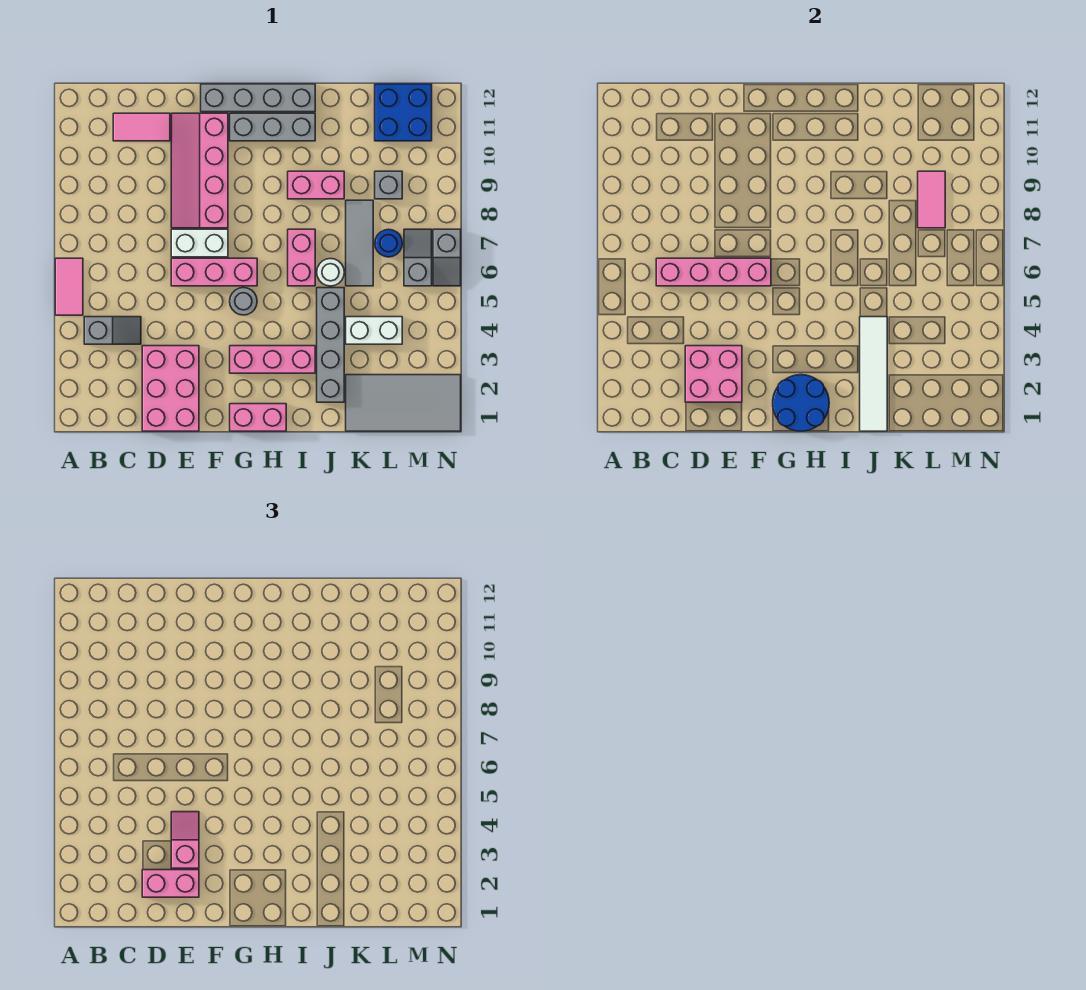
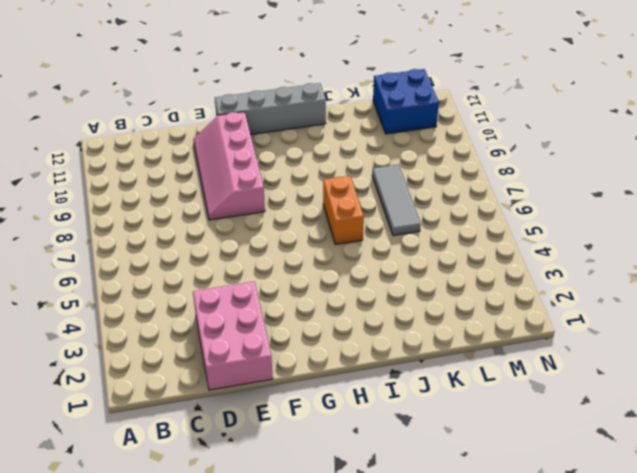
orange 1x2 brick [323,176,364,245] -> pink 1x2 brick [288,229,315,286]
none -> pink 1x2 tile [55,258,83,315]
none -> grey 1x2 slope [84,317,141,344]
none -> pink 1x2 tile [113,113,170,141]
none -> pink 1x3 brick [171,258,257,286]

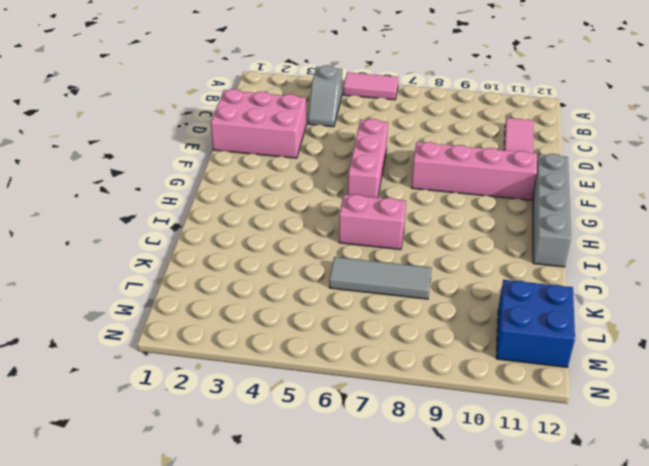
none -> white 1x2 brick [171,229,228,257]
none -> pink 1x2 brick [230,404,286,431]
none -> pink 1x3 brick [230,346,315,373]
none -> grey 1x1 round brick [230,288,257,315]

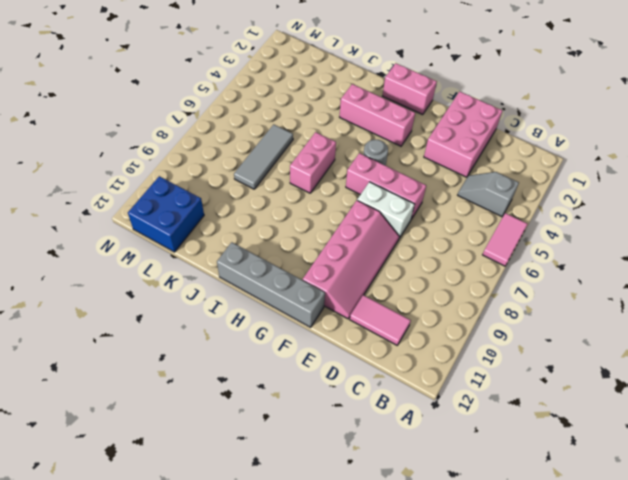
none -> grey 1x3 brick [230,113,315,141]
none -> pink 1x2 brick [288,171,344,199]
none -> grey 1x4 brick [317,288,344,402]
none -> white 1x1 round brick [317,259,344,286]

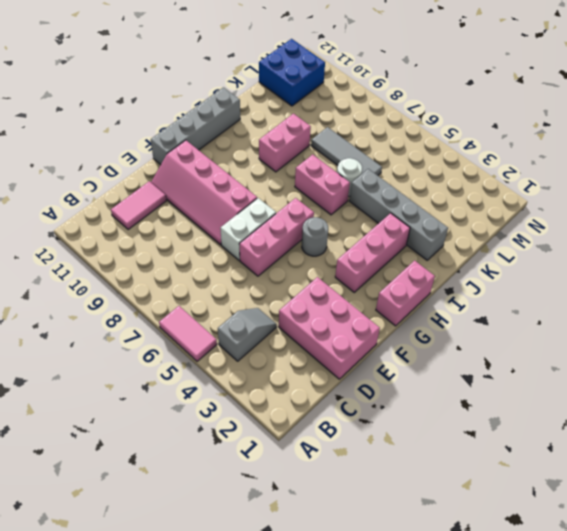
none -> grey 1x3 brick [230,113,315,141]
none -> grey 2x4 tile [346,375,461,431]
none -> white 1x2 brick [346,317,402,344]
none -> blue 1x1 round brick [375,229,402,257]

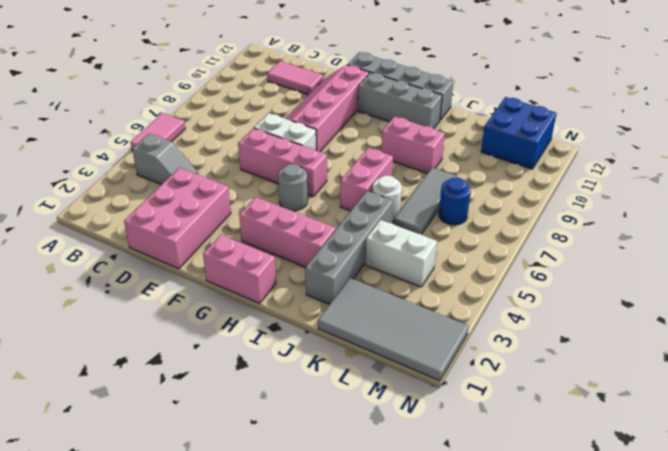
none -> grey 1x1 brick [375,171,402,199]
none -> grey 1x2 slope [404,229,432,286]
none -> grey 1x2 slope [433,229,461,286]
none -> pink 1x4 brick [656,258,771,286]

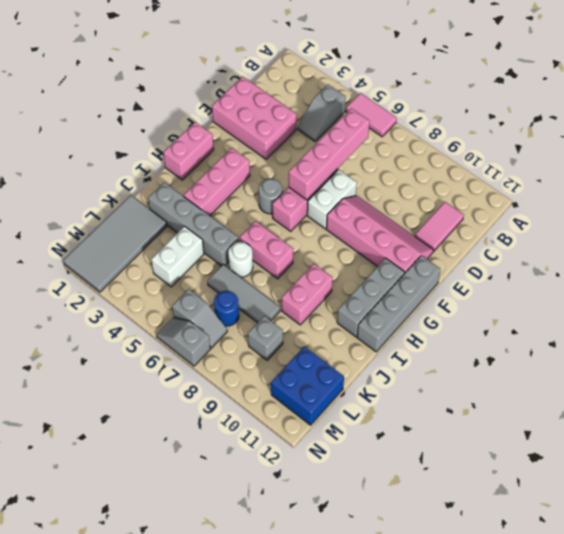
none -> pink 2x2 brick [685,346,742,402]
none -> blue 2x2 round brick [773,375,829,431]
none -> white 1x4 tile [860,317,887,431]
none -> pink 1x2 tile [918,171,945,228]

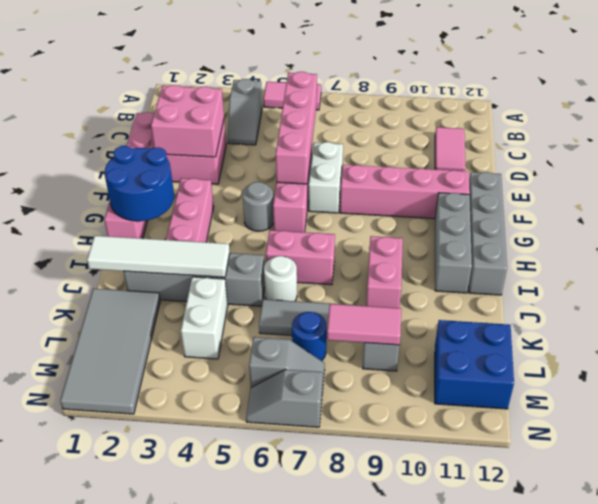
none -> pink 1x2 brick [142,870,199,897]
none -> pink 1x2 slope [171,812,199,868]

